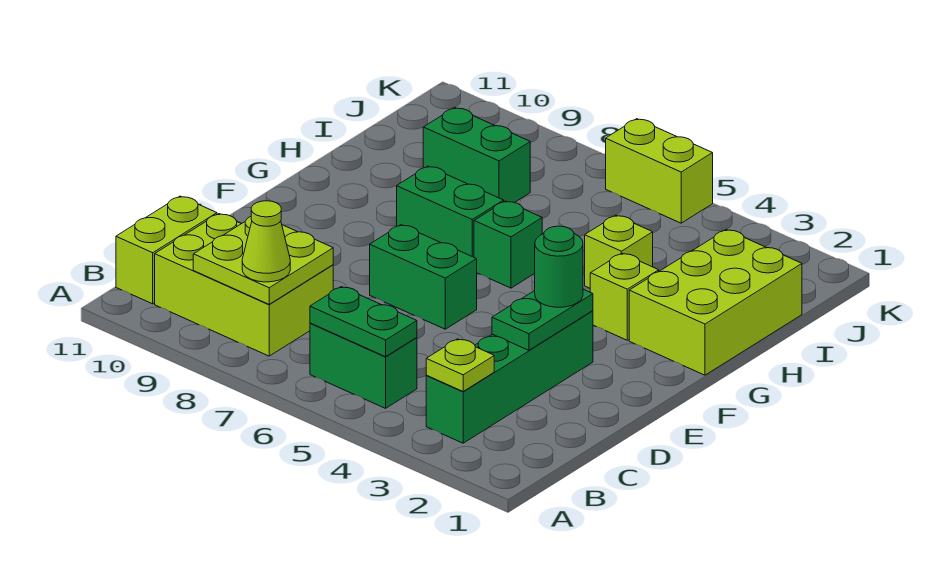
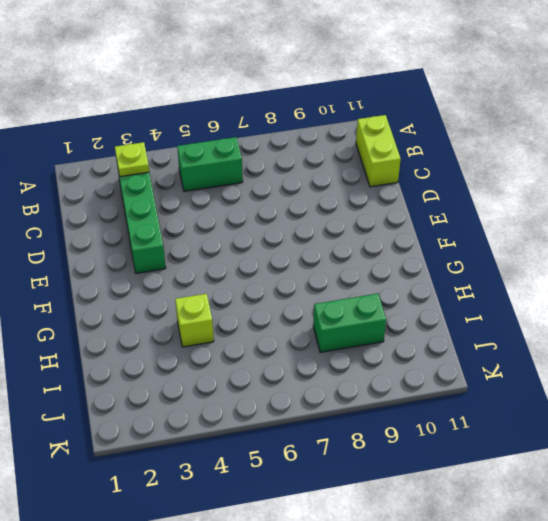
none -> lime 2x3 brick [155,214,333,356]
none -> green 1x2 brick [370,225,477,329]
none -> lime 2x3 brick [629,230,802,375]

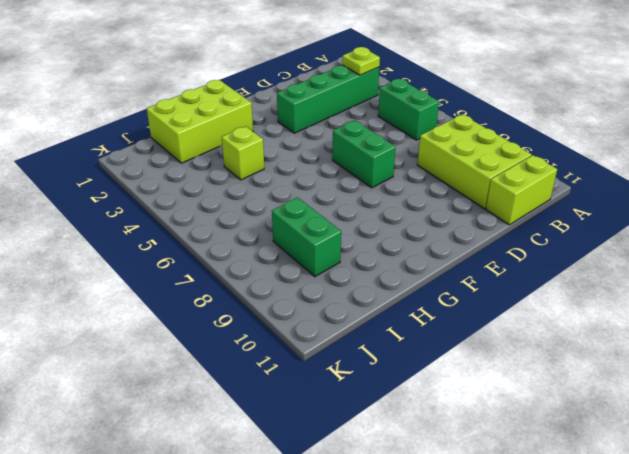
none -> lime 1x1 brick [590,253,659,340]
none -> green 1x1 brick [474,201,542,288]
none -> green 1x2 brick [397,166,504,257]

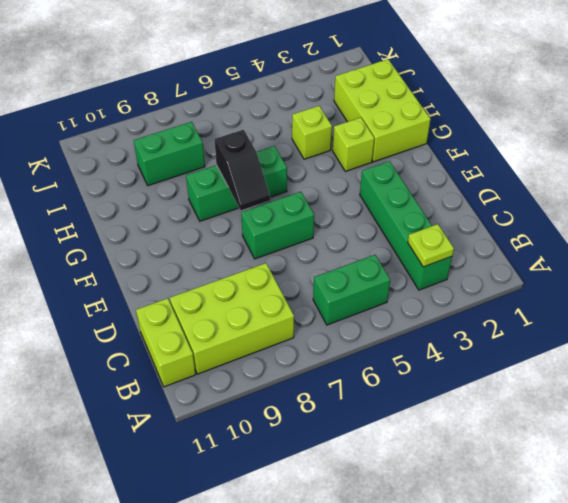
black 1x2 slope [214,129,270,210] -> none
none -> lime 1x2 brick [606,119,713,223]
none -> green 1x2 plate [310,287,417,357]
none -> lime 2x2 plate [193,217,333,304]

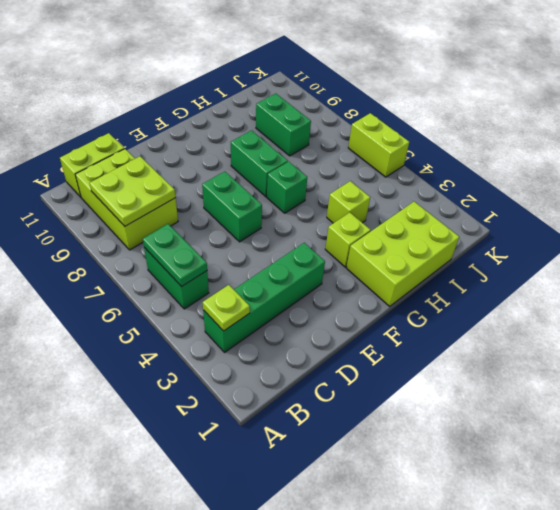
none -> green 1x2 plate [492,289,593,350]
none -> lime 1x1 cone [242,201,290,282]
none -> green 1x1 round brick [535,226,583,307]

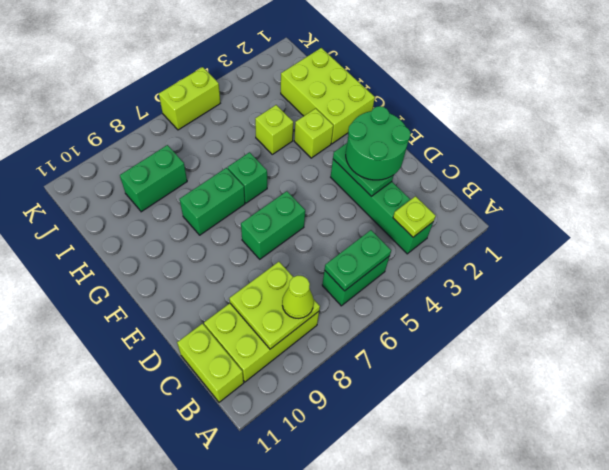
green 2x2 round brick [346,106,410,180] -> green 1x1 round brick [535,226,583,307]

